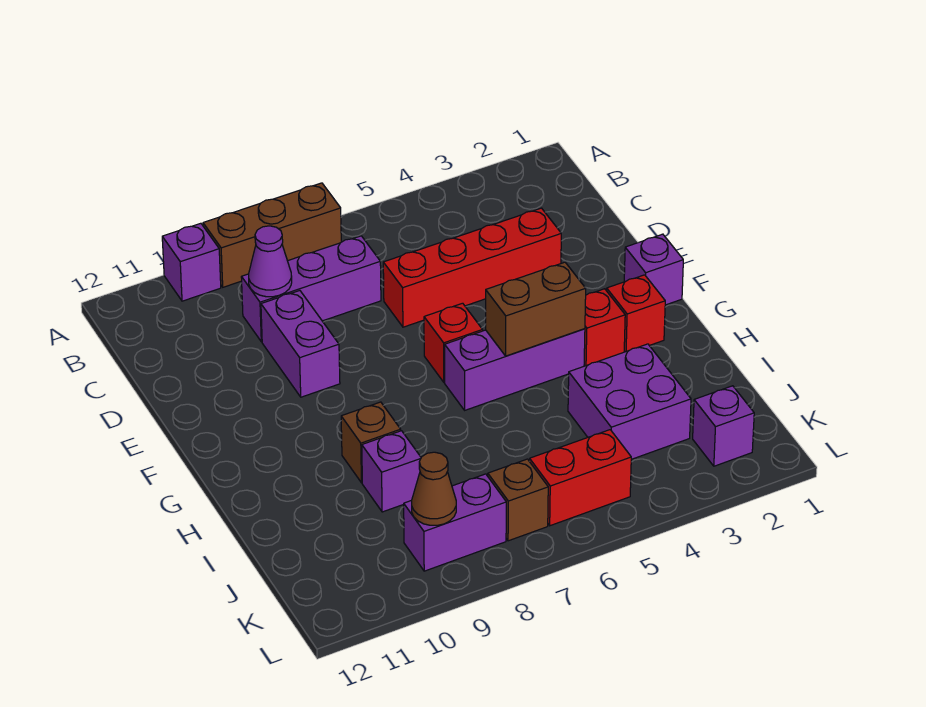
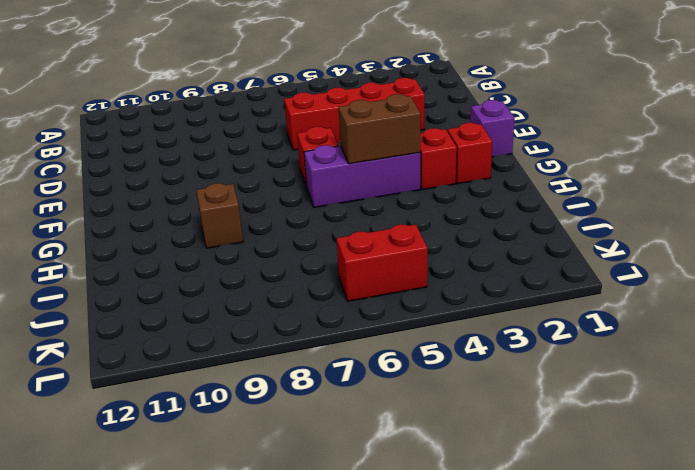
none -> brown 1x3 brick [203,183,341,287]
none -> purple 1x1 brick [162,223,221,301]
none -> purple 1x3 brick [241,236,381,342]

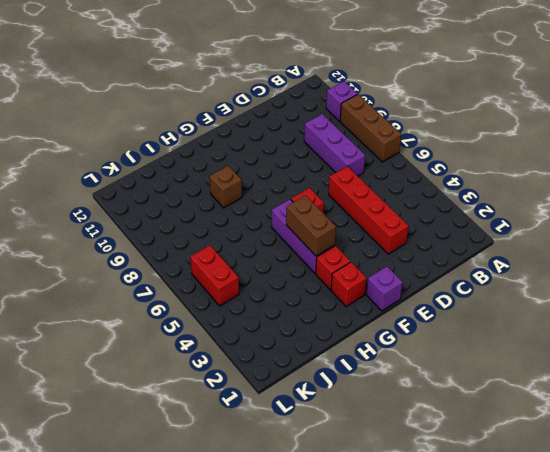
none -> purple 1x2 brick [261,291,340,397]
none -> purple 2x2 brick [568,344,691,459]
none -> purple 1x1 brick [362,431,421,512]

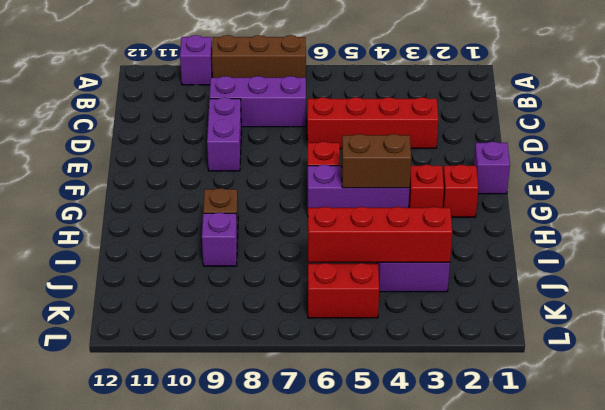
red 1x4 brick [308,207,452,262] -> none
none -> purple 1x1 brick [693,386,754,466]
none -> brown 1x1 brick [488,459,548,541]
none -> purple 1x2 brick [404,474,506,571]

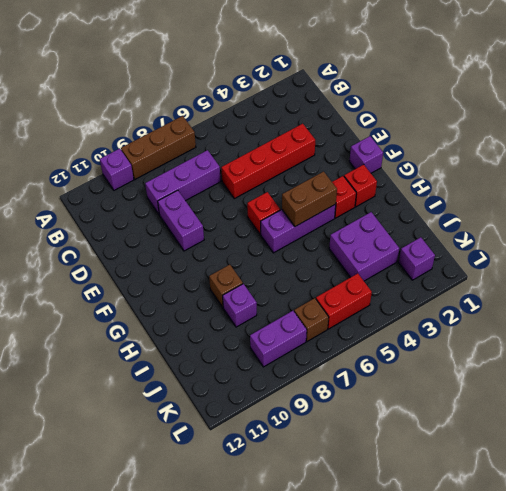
none -> purple 1x1 cone [249,226,292,297]
none -> brown 1x1 cone [412,452,456,525]

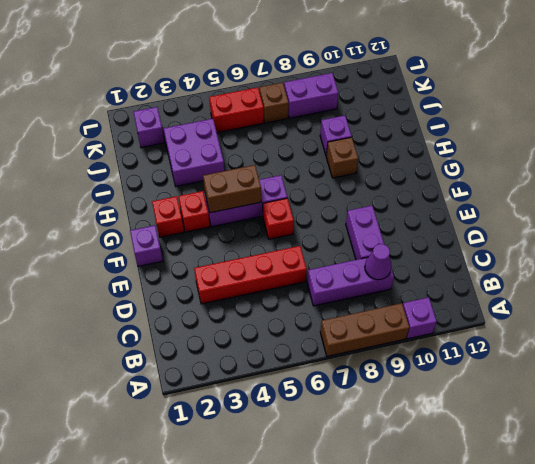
none -> brown 1x1 cone [412,452,456,525]

